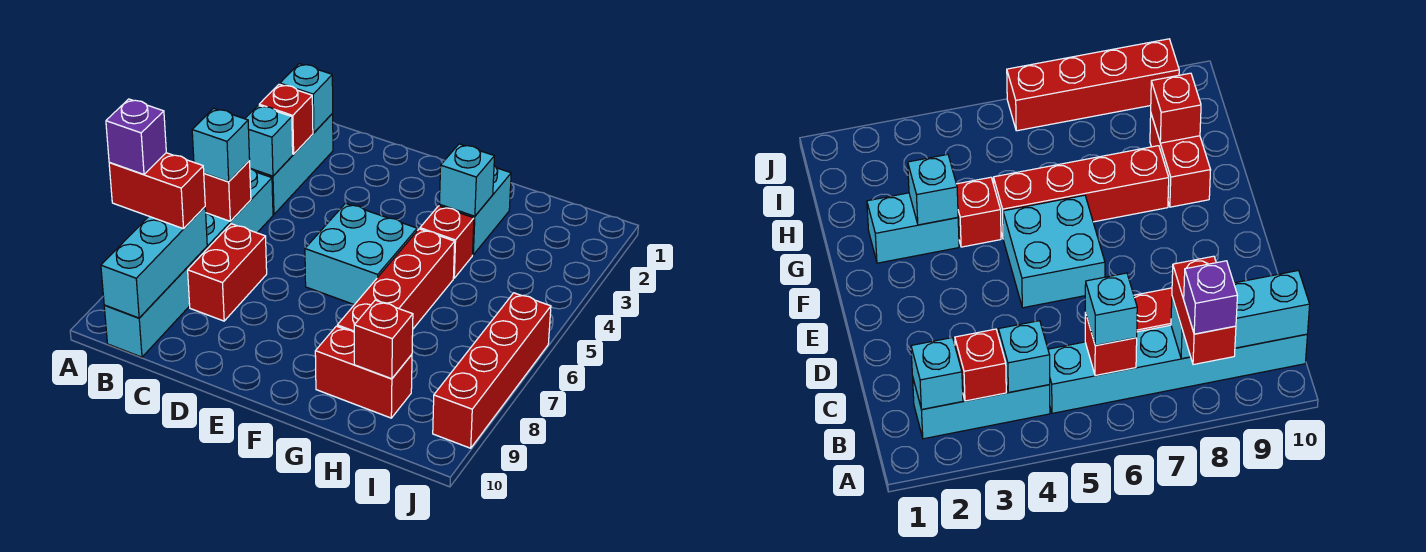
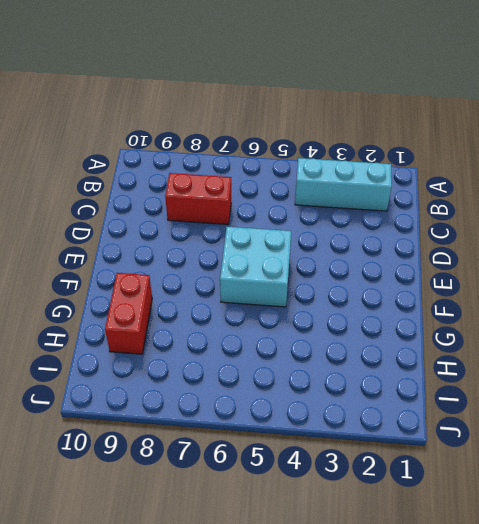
none -> cyan 1x6 brick [104,169,273,357]
none -> cyan 1x2 brick [439,166,511,255]
none -> red 1x1 brick [420,206,474,278]

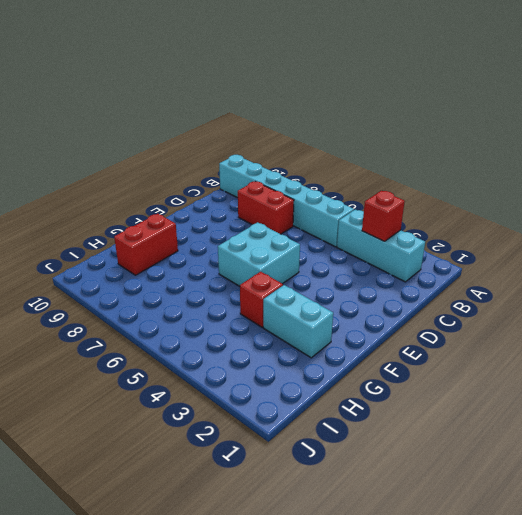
none -> red 1x4 brick [337,229,455,332]
none -> red 1x4 brick [433,293,551,448]
none -> cyan 1x1 brick [280,64,333,133]

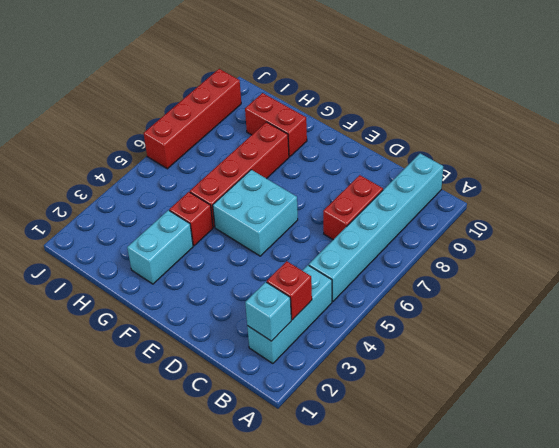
none -> cyan 1x1 brick [245,105,293,176]
none -> red 1x1 brick [204,161,251,221]
none -> cyan 1x3 brick [101,207,207,318]

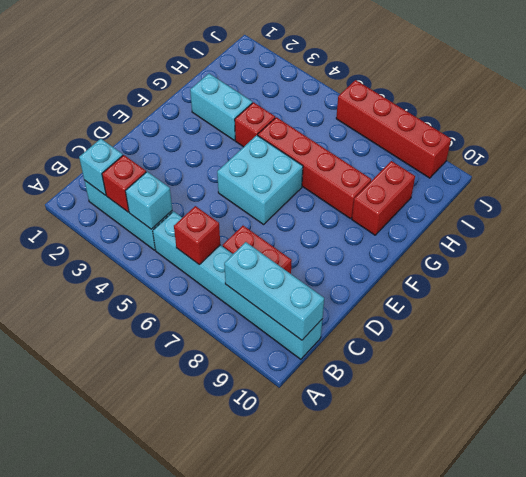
none -> cyan 1x1 brick [440,144,494,216]
none -> red 1x1 brick [354,300,413,379]
none -> red 1x2 brick [109,153,205,229]

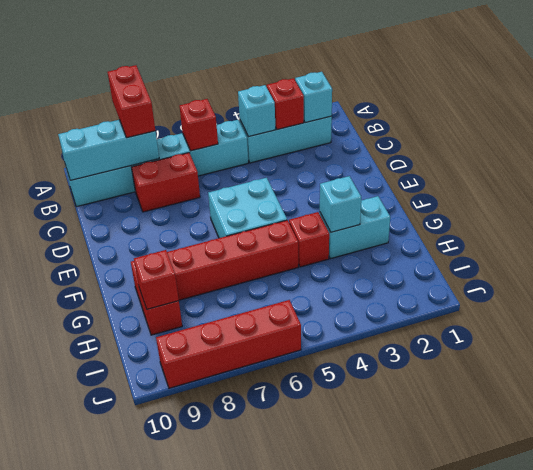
none -> cyan 1x1 brick [192,108,250,182]
none -> purple 1x1 brick [106,99,166,175]

